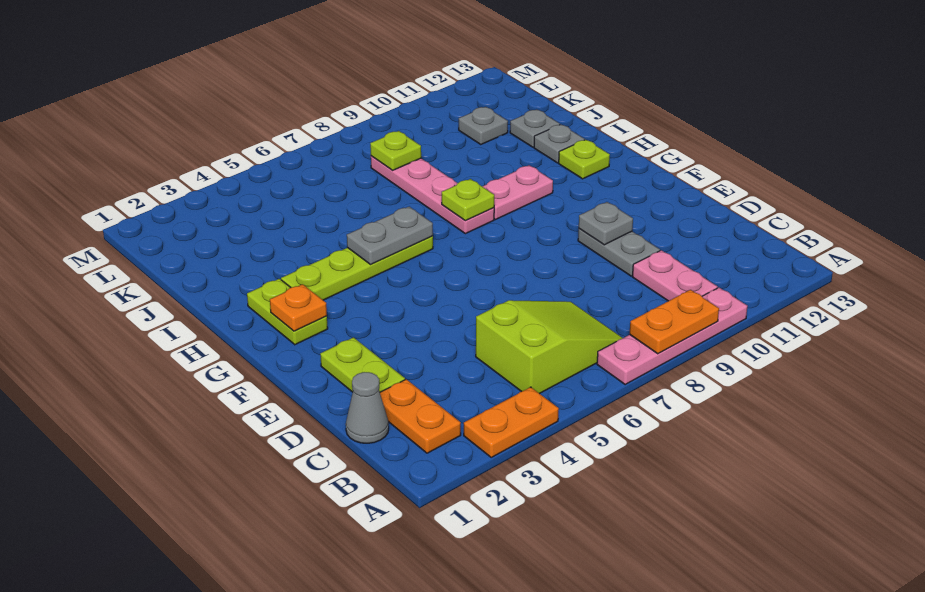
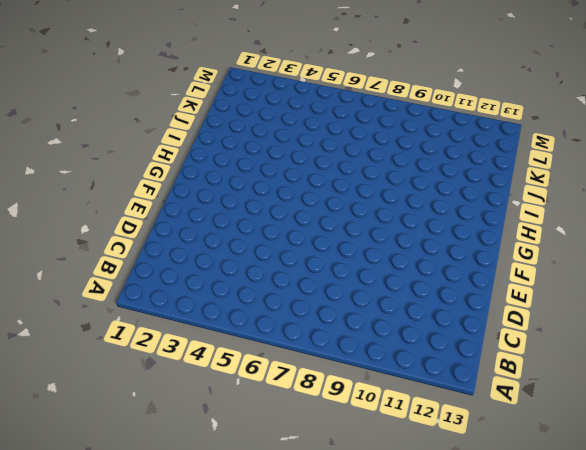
none -> orange 1x2 plate [464,387,559,457]
none -> pink 1x4 plate [597,288,747,385]
none -> orange 1x2 plate [380,379,461,453]

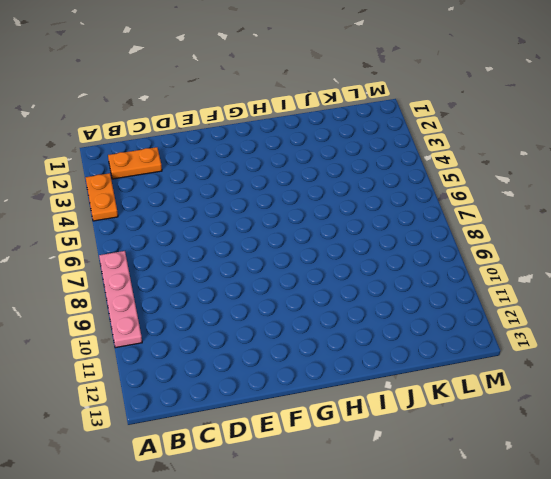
none -> lime 2x3 slope [476,300,623,394]
none -> pink 1x2 plate [632,250,718,301]
none -> grey 1x1 cone [346,372,389,443]

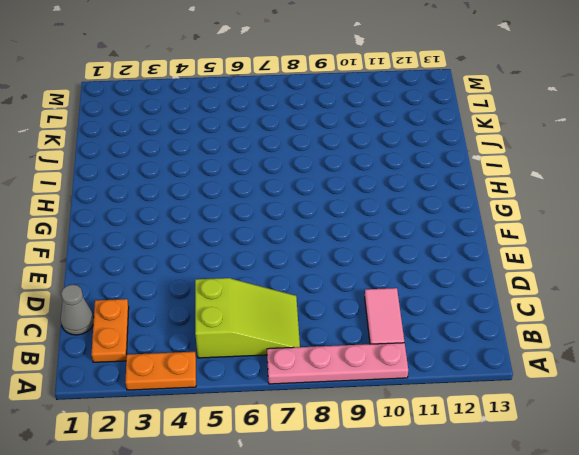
pink 1x2 tile [365,288,404,344] -> pink 1x2 plate [632,250,718,301]
none -> lime 1x2 plate [320,337,405,392]
none -> grey 1x2 plate [578,229,660,276]
none -> lime 1x2 plate [247,279,328,345]

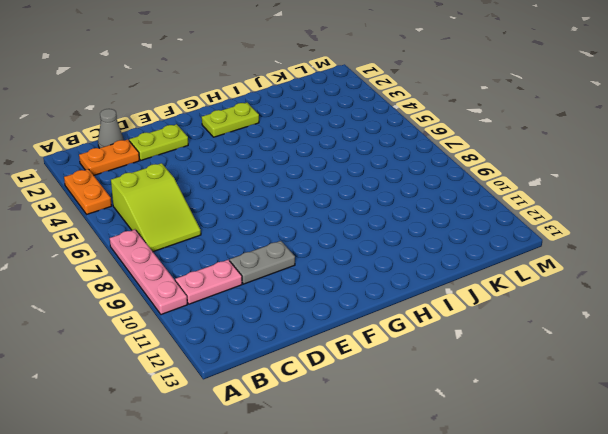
none -> lime 1x4 plate [281,236,433,300]
none -> pink 1x4 plate [371,156,494,234]
none -> pink 1x2 plate [482,165,553,219]

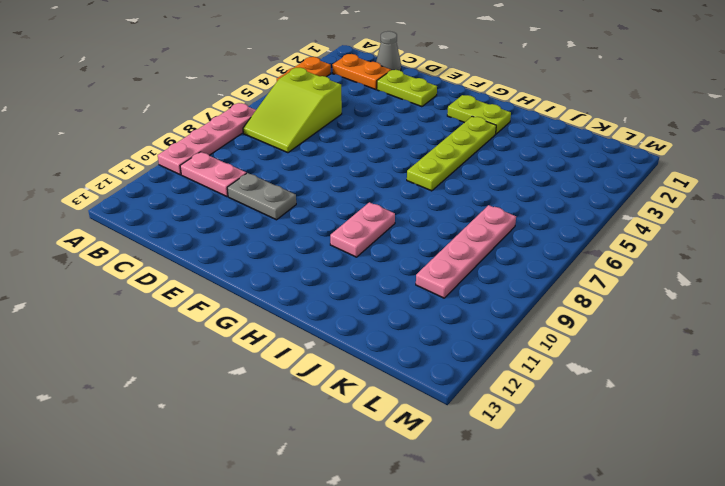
pink 1x4 plate [416,205,516,298] -> pink 1x4 plate turned to [371,156,494,234]
none -> lime 1x1 plate [559,140,610,179]
none -> grey 1x1 plate [534,124,585,163]
none -> grey 1x1 plate [510,110,560,147]

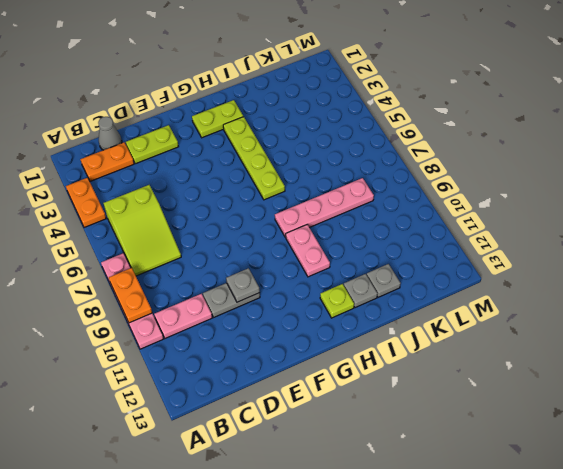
none -> grey 1x1 plate [459,107,508,145]
none -> orange 1x1 plate [270,284,327,331]
none -> grey 1x2 plate [347,207,433,265]

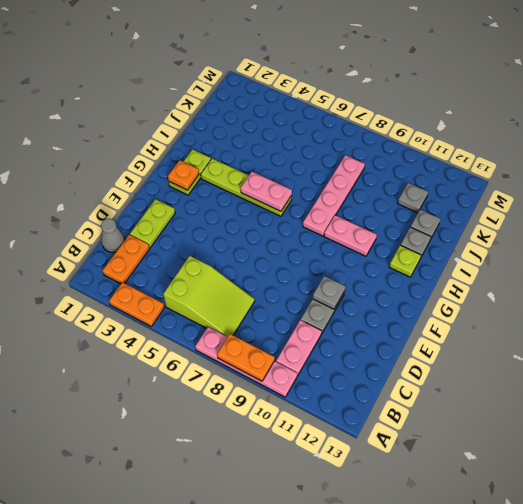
pink 1x2 plate [241,172,292,211] -> grey 1x2 plate [347,207,433,265]
none -> lime 1x1 plate [442,179,494,221]
none -> lime 1x1 plate [370,131,421,170]

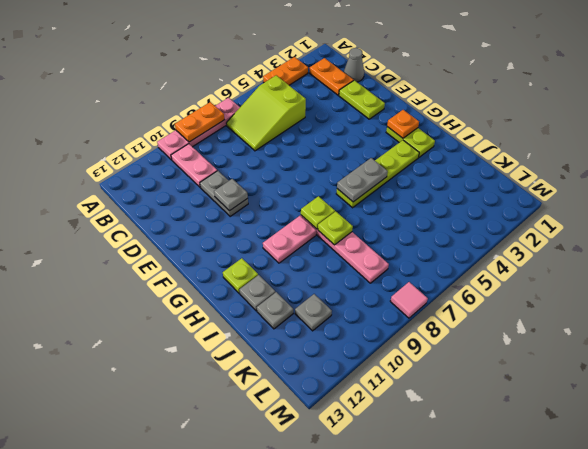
lime 1x1 plate [318,211,353,245] -> lime 1x1 plate moved to [370,131,421,170]
pink 1x1 tile [390,282,428,318] -> none

